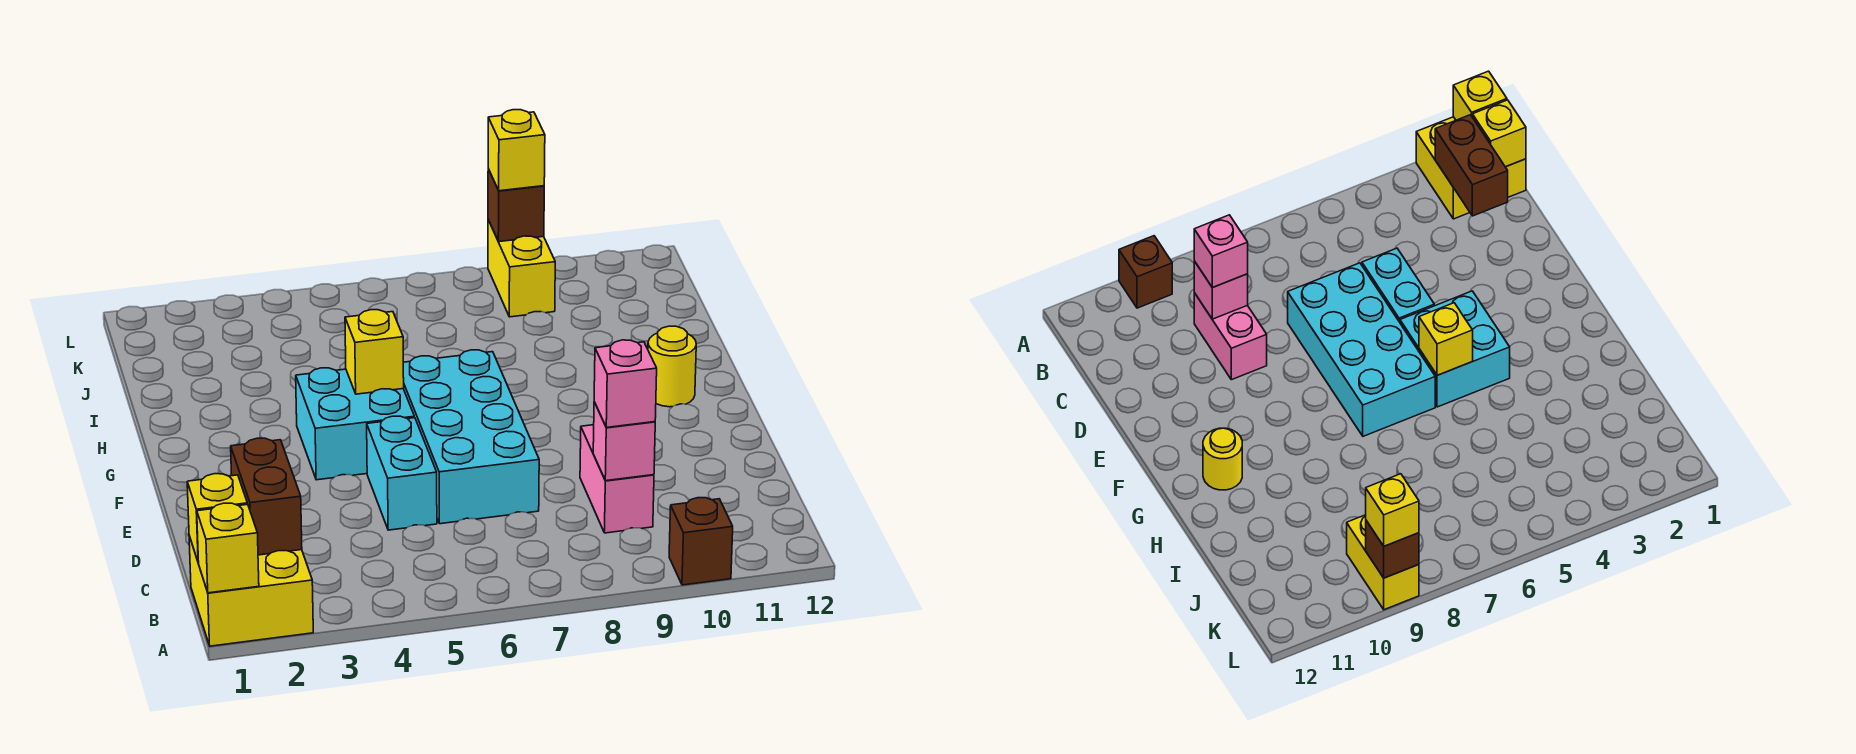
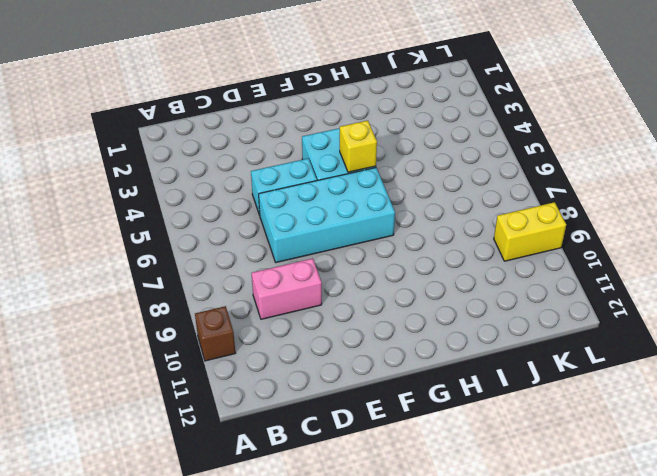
none -> yellow 2x2 brick [189,536,313,646]
none -> yellow 1x1 round brick [648,326,696,407]
none -> yellow 1x1 brick [197,503,259,593]

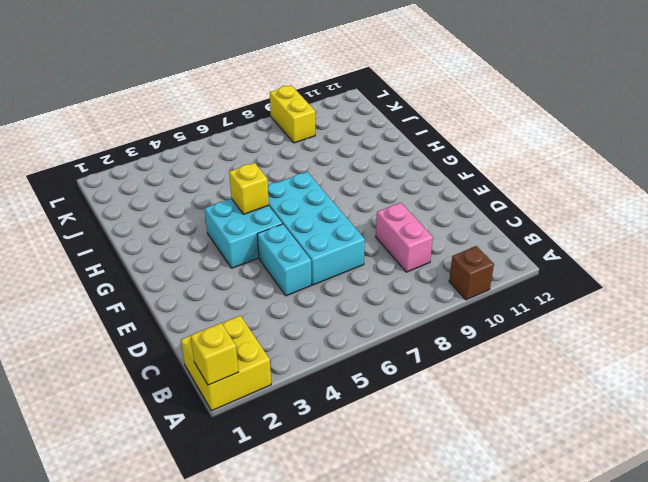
none -> yellow 1x1 round brick [648,326,696,407]
none -> yellow 1x1 brick [187,474,247,563]
none -> brown 1x2 brick [231,438,302,555]

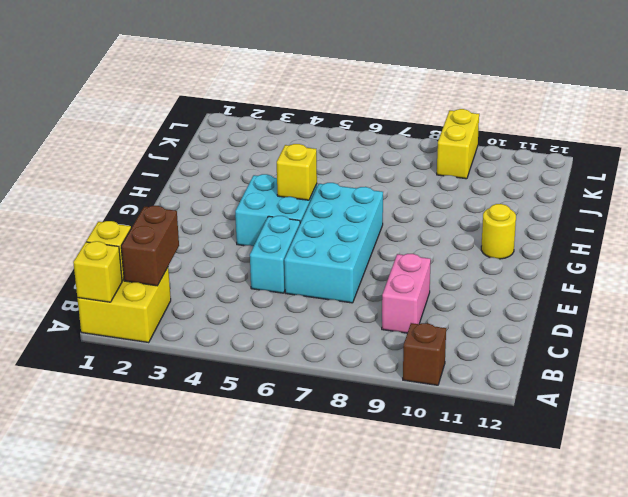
none -> pink 1x1 brick [593,402,655,481]
none -> brown 1x1 brick [488,169,544,242]
none -> pink 1x1 brick [594,340,657,428]

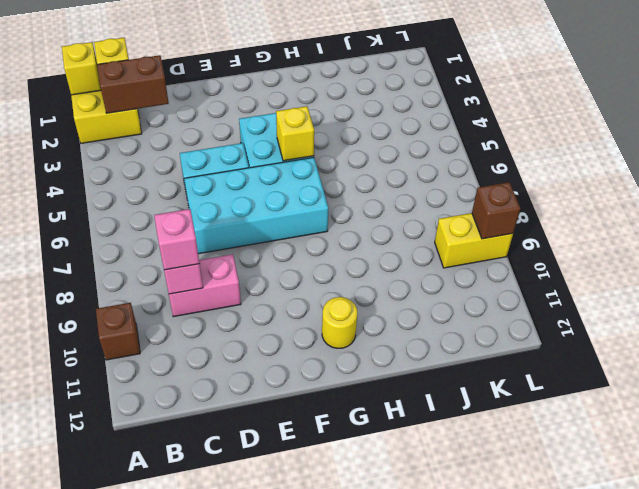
none -> yellow 1x1 brick [488,110,545,191]

